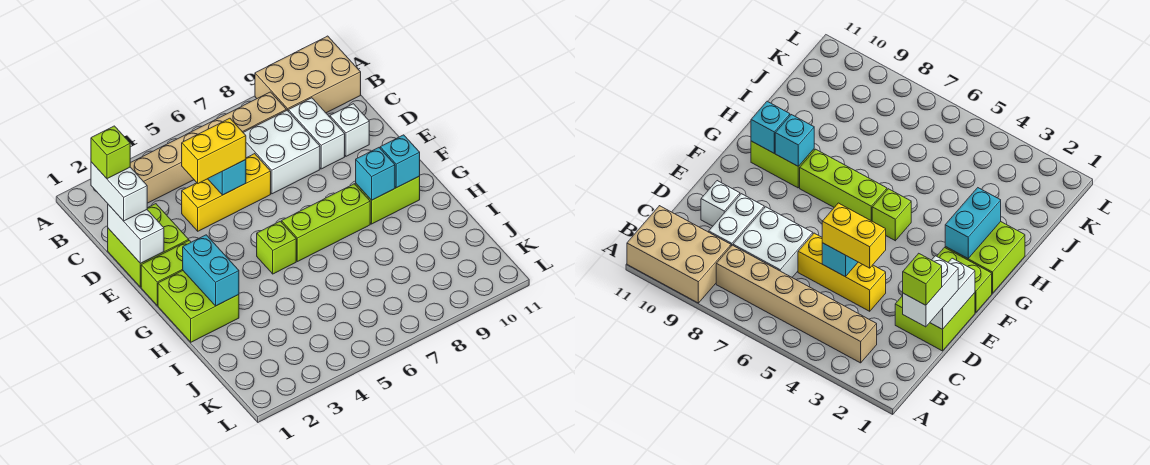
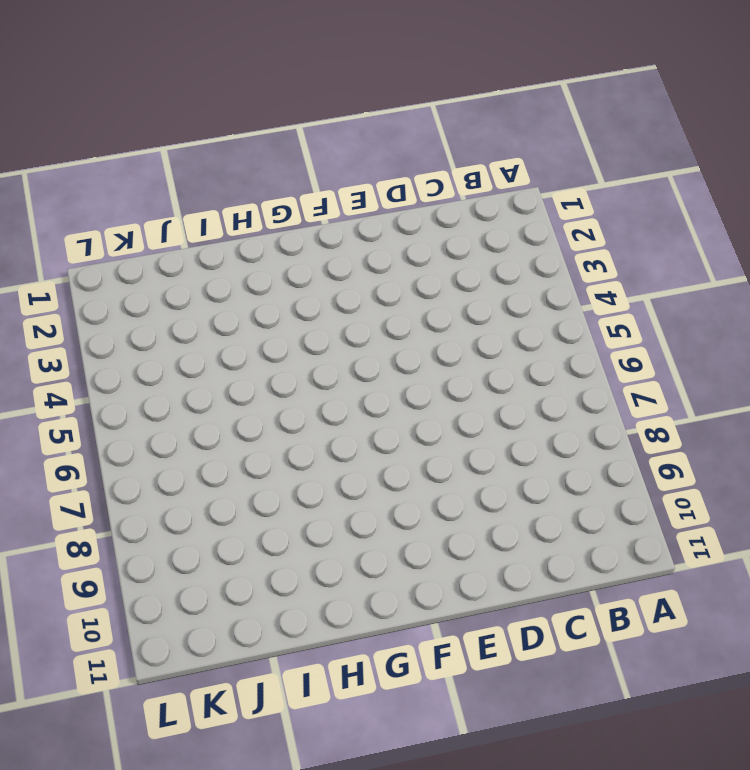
none -> tan 2x3 brick [255,36,361,113]
none -> tan 1x6 brick [130,92,286,203]
none -> white 2x2 brick [243,110,320,194]

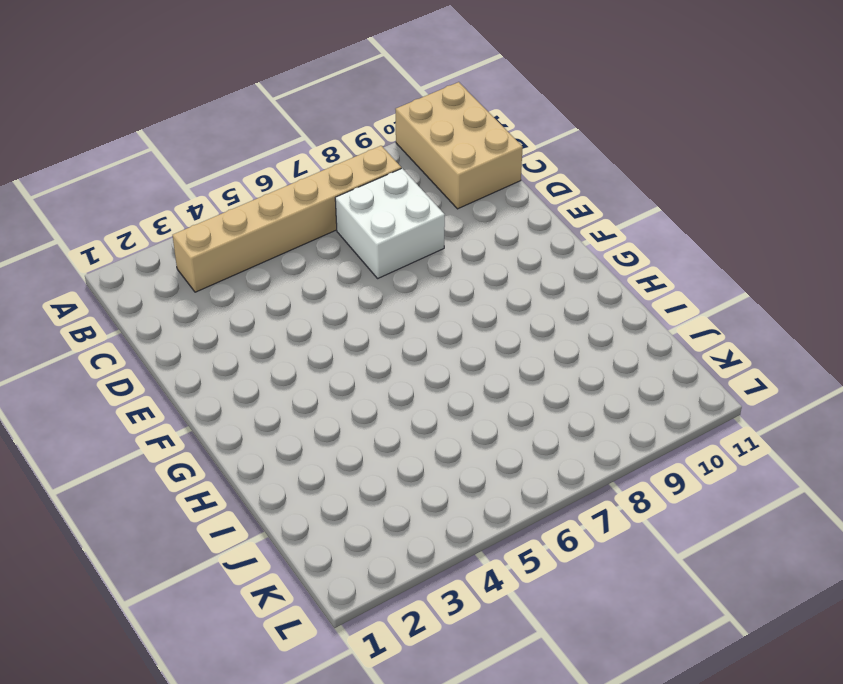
tan 2x3 brick [396,82,523,209] -> tan 2x3 brick turned to [255,36,361,113]
none -> white 1x2 brick [288,98,345,169]
none -> lime 2x2 brick [108,204,189,287]
none -> yellow 1x3 brick [182,154,271,231]

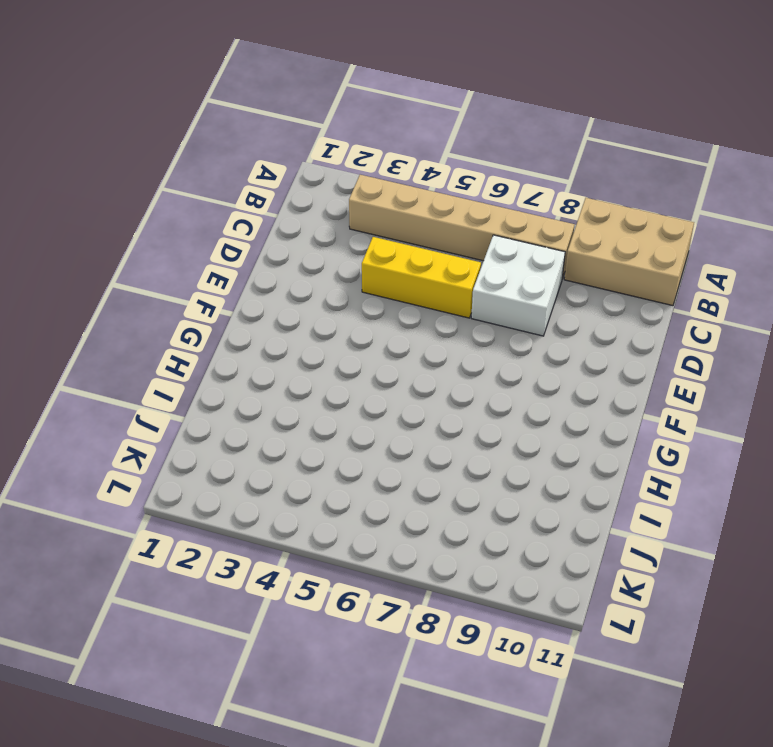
none -> white 1x2 brick [288,98,345,169]
none -> lime 2x2 brick [108,204,189,287]
none -> white 1x1 brick [330,104,369,156]

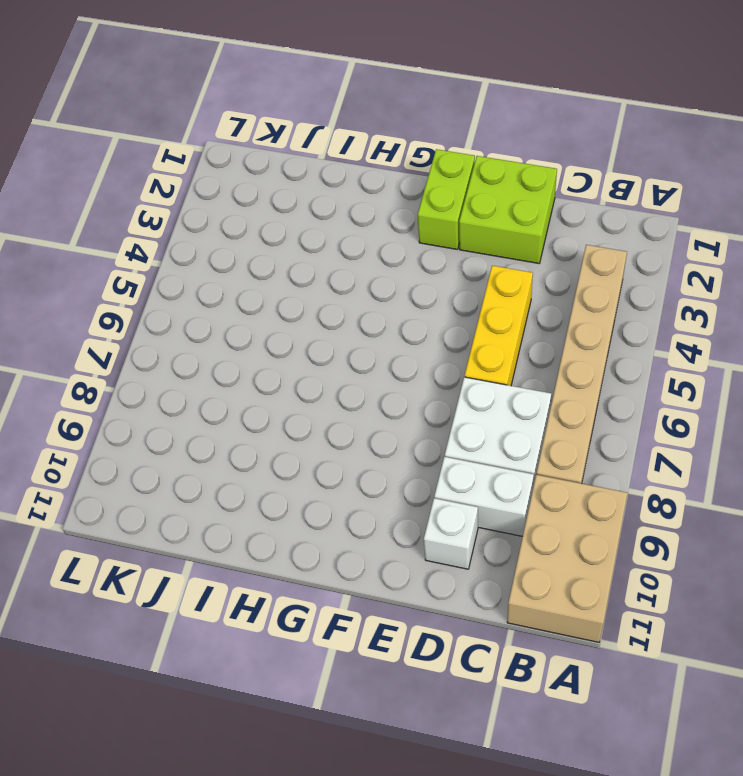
none -> lime 2x2 brick [158,271,239,342]
none -> lime 1x1 brick [257,221,296,274]
none -> lime 1x3 brick [282,184,370,262]

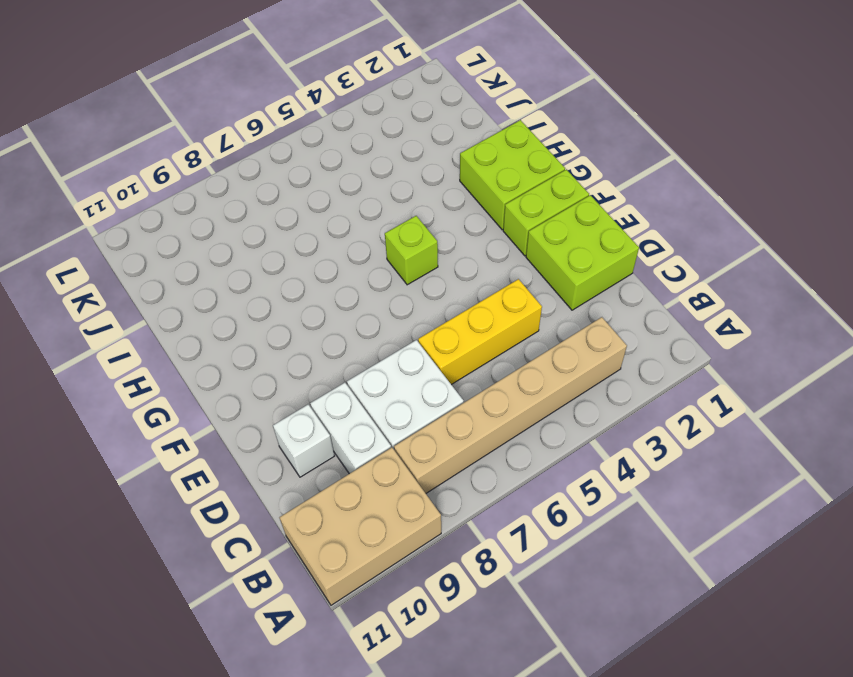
none -> lime 1x3 brick [282,184,370,262]
none -> lime 1x2 brick [356,176,420,224]
none -> white 1x2 brick [108,205,164,263]

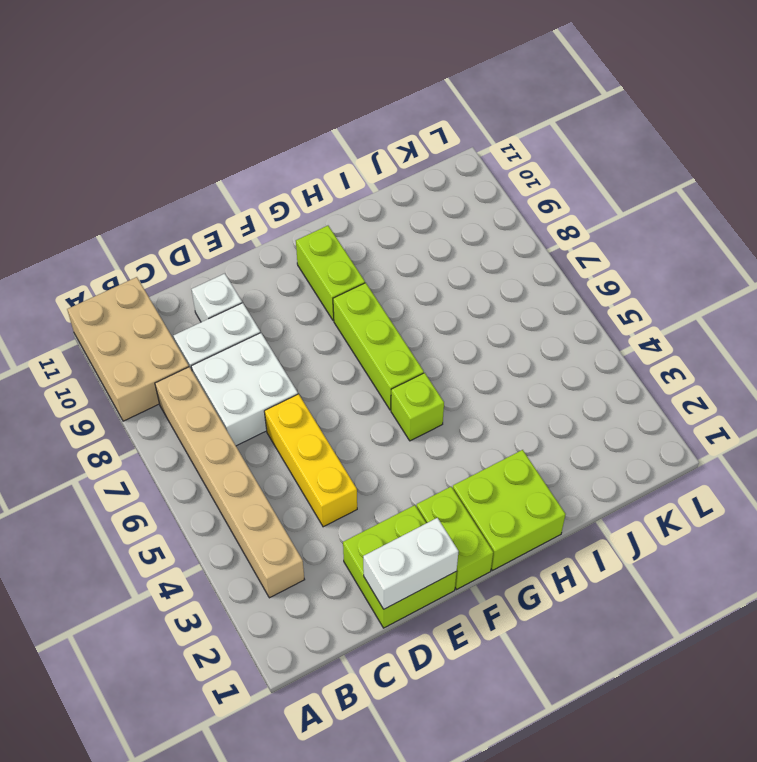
none -> cyan 1x1 brick [208,160,246,195]
none -> cyan 1x2 brick [183,235,239,306]
none -> cyan 1x1 brick [356,148,395,200]

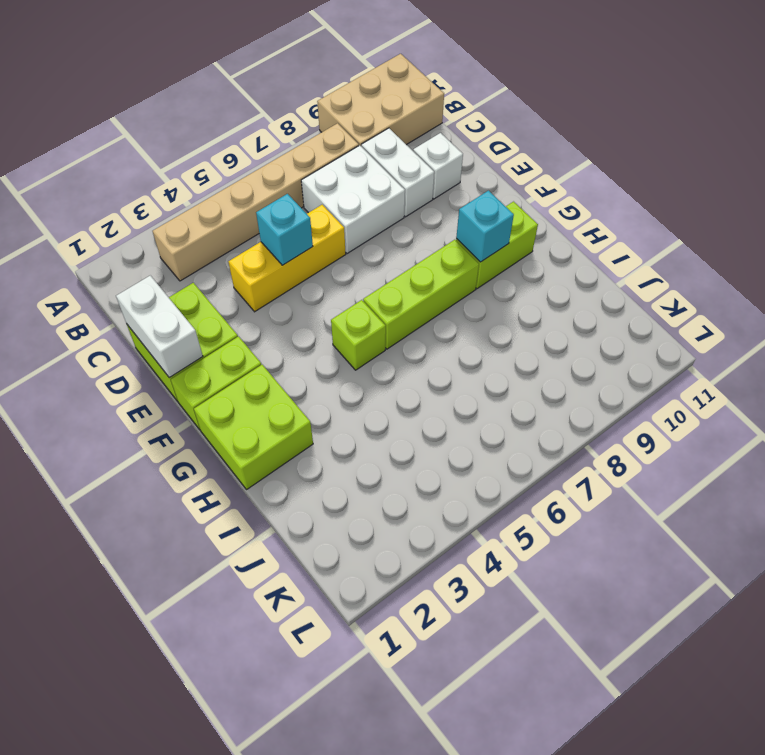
none -> cyan 1x2 brick [183,235,239,306]
none -> cyan 1x1 brick [380,135,420,188]
none -> white 1x2 brick [91,162,147,221]

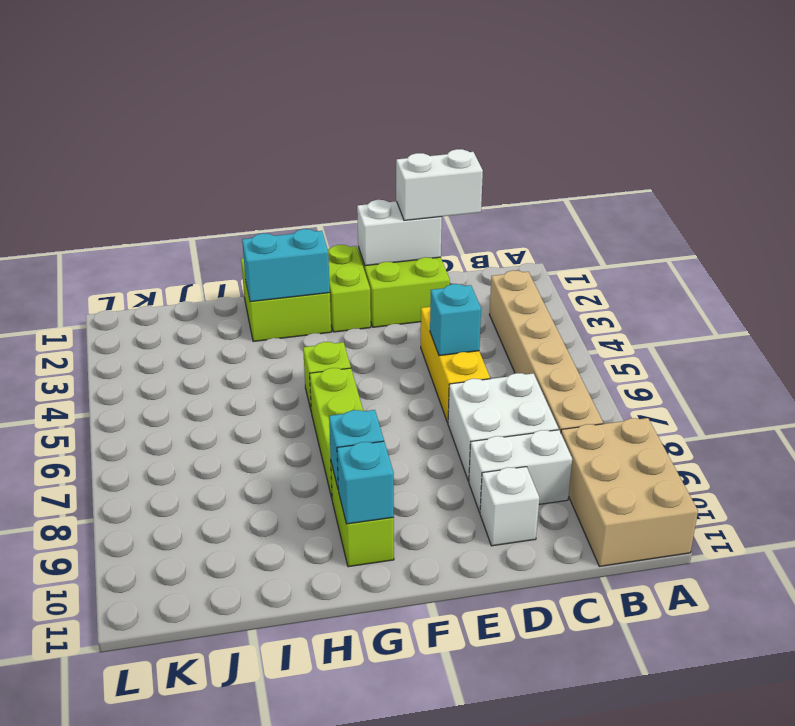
none -> yellow 1x2 brick [182,118,246,183]
none -> lime 1x1 brick [91,126,130,179]

